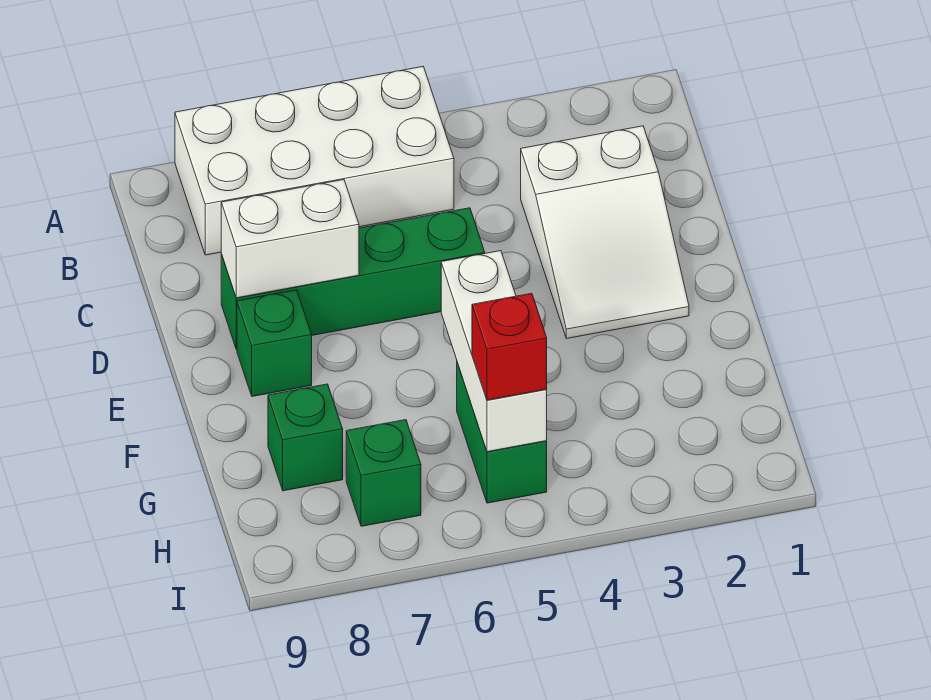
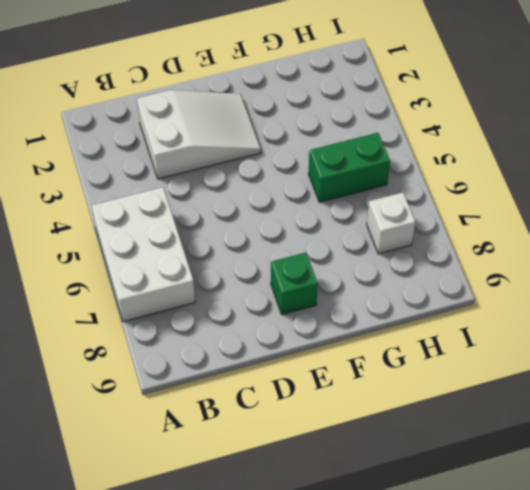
white 2x3 brick [92,187,195,322] -> white 2x4 brick [175,67,454,255]
white 1x1 brick [367,193,415,254] -> green 1x1 brick [346,420,421,526]
none -> green 1x4 brick [221,208,485,349]
none -> green 1x1 brick [268,384,343,491]

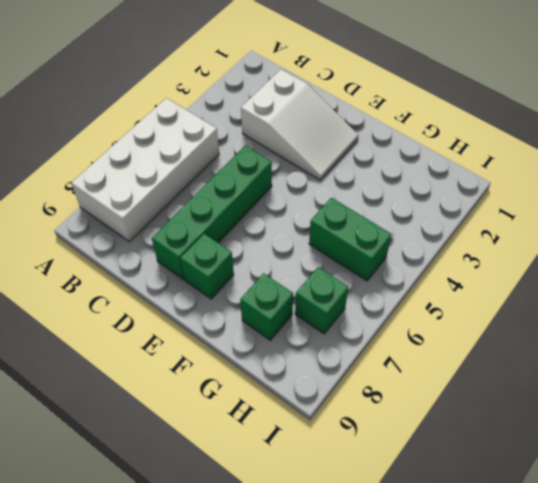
none -> white 1x2 brick [221,180,359,298]
none -> white 1x3 brick [441,251,547,452]

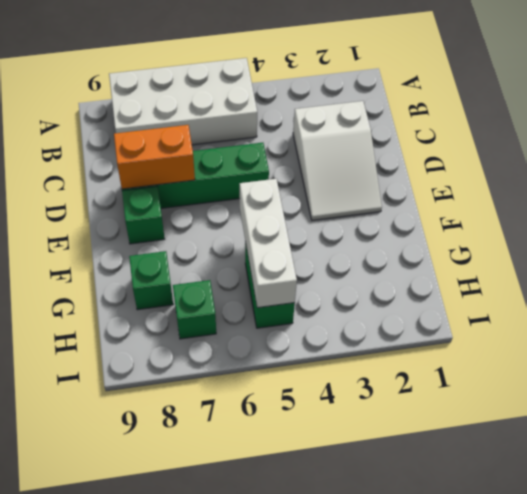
orange 1x2 brick [114,125,195,189] -> white 1x2 brick [221,180,359,298]
none -> red 1x1 brick [472,293,547,400]

